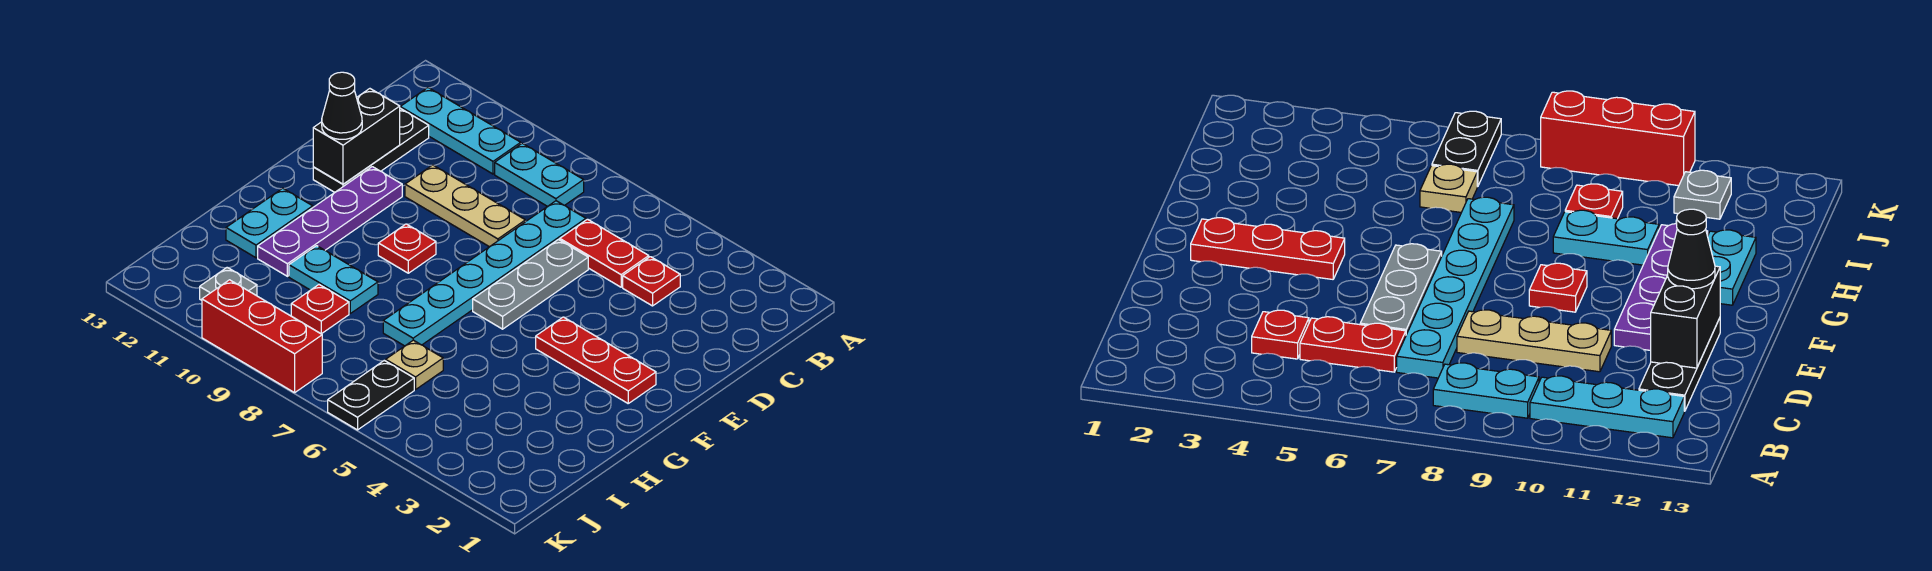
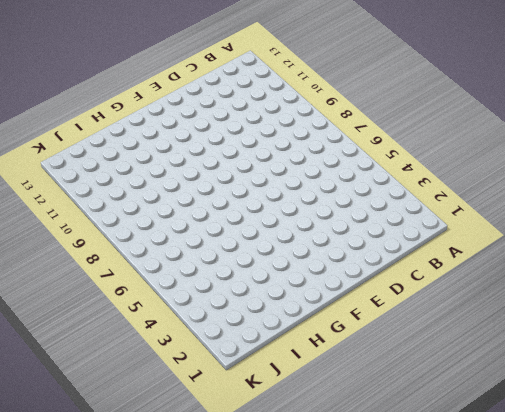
none -> cyan 1x2 plate [495,143,584,206]
none -> cyan 1x3 plate [400,88,521,174]
none -> red 1x1 plate [623,257,680,306]

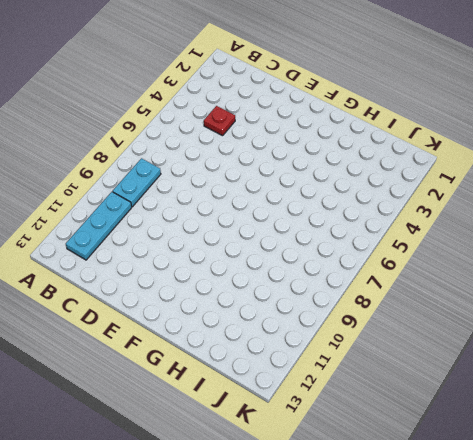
none -> red 1x2 plate [560,219,649,287]
none -> cyan 1x6 plate [383,201,586,346]
none -> black 1x3 plate [313,108,429,192]

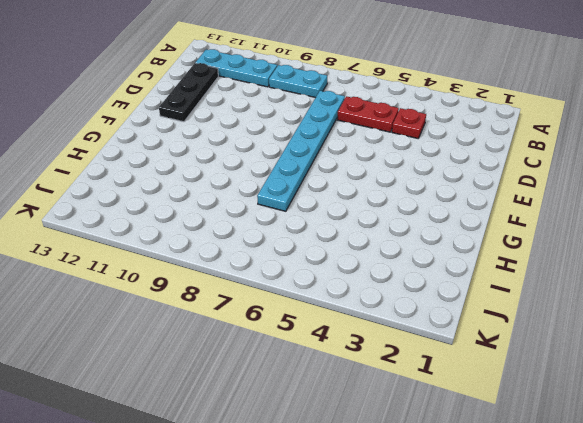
none -> grey 1x3 plate [473,240,588,329]
none -> tan 1x3 plate [405,165,526,247]
none -> purple 1x4 plate [258,167,402,276]

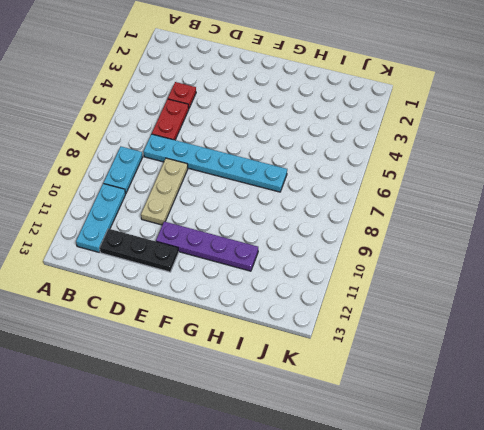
none -> grey 1x3 plate [473,240,588,329]
none -> red 1x3 plate [536,317,656,403]
none -> red 1x1 plate [378,224,436,273]

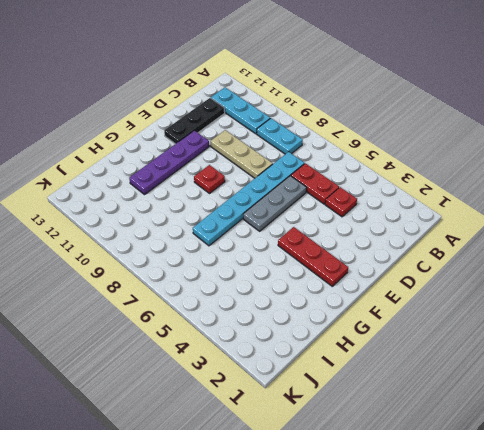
none -> cyan 1x2 plate [226,188,313,258]
none -> cyan 1x2 plate [289,246,378,313]
none -> tan 1x1 plate [386,340,443,390]

